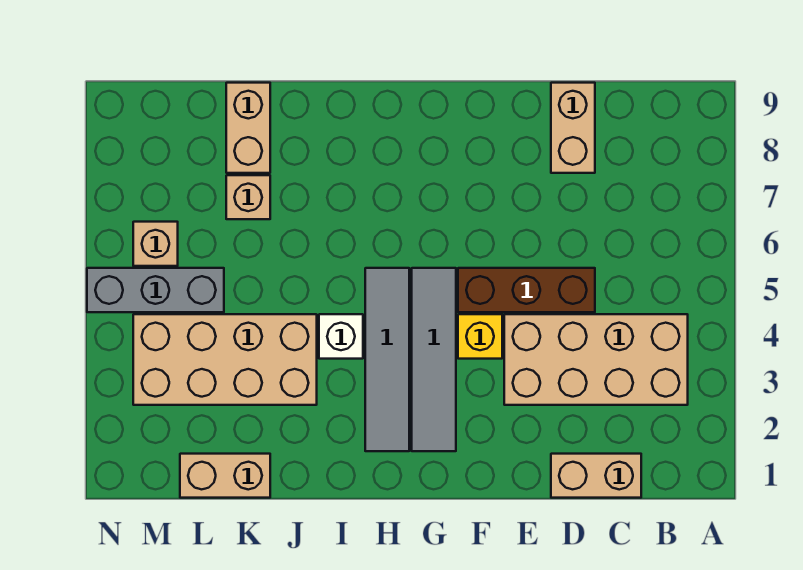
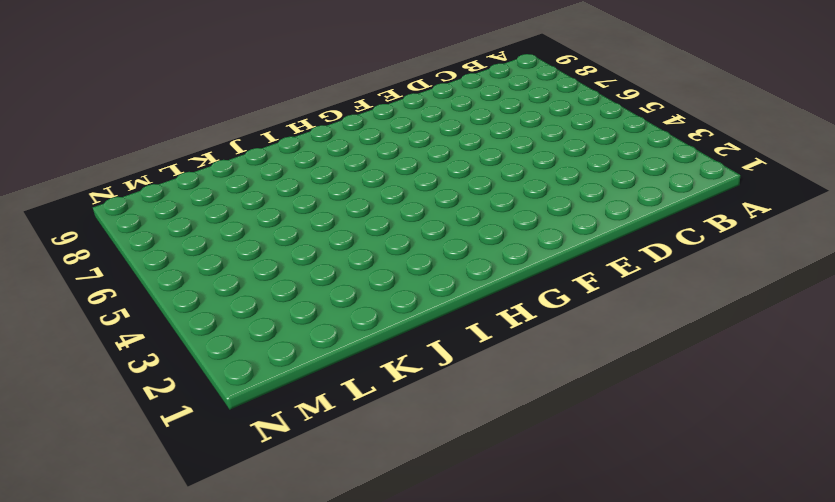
none -> tan 2x4 brick [504,314,688,405]
none -> tan 1x2 brick [551,454,641,498]
none -> brown 1x3 brick [458,268,595,312]

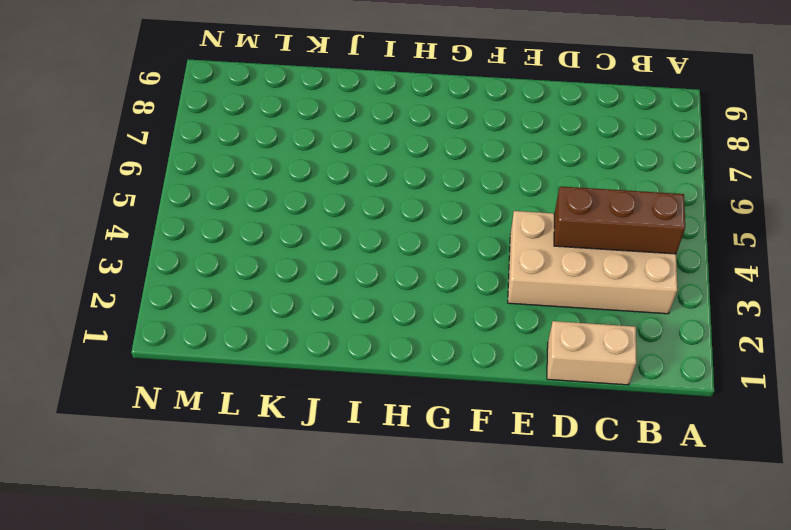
brown 1x3 brick [554,186,685,254] -> brown 1x3 brick moved to [458,268,595,312]
none -> tan 1x2 brick [551,83,595,173]
none -> yellow 1x1 brick [458,314,502,359]
none -> grey 1x4 tile [412,268,456,451]

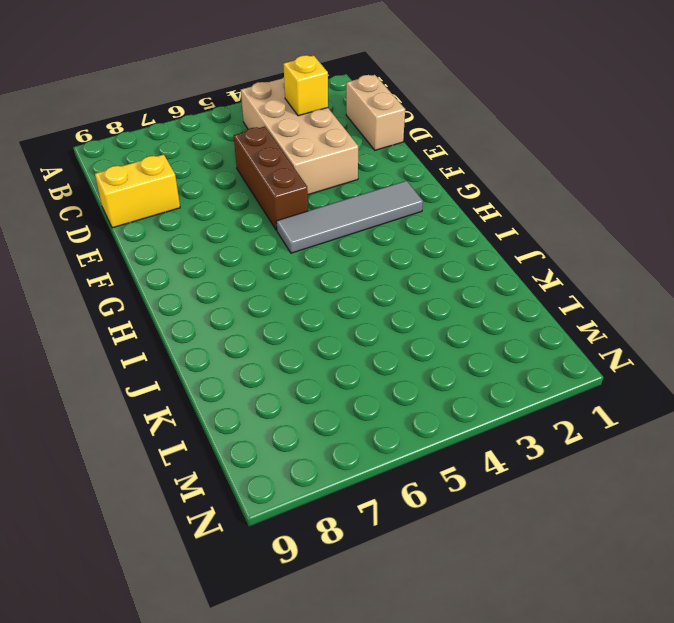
yellow 1x1 brick [283,55,328,116] -> yellow 1x1 brick moved to [458,314,502,359]
yellow 1x2 brick [95,154,180,228] -> tan 1x2 brick [551,83,595,173]
none -> grey 1x4 tile [365,268,409,451]
none -> white 1x1 brick [319,314,363,359]
none -> tan 2x4 brick [133,314,317,405]

